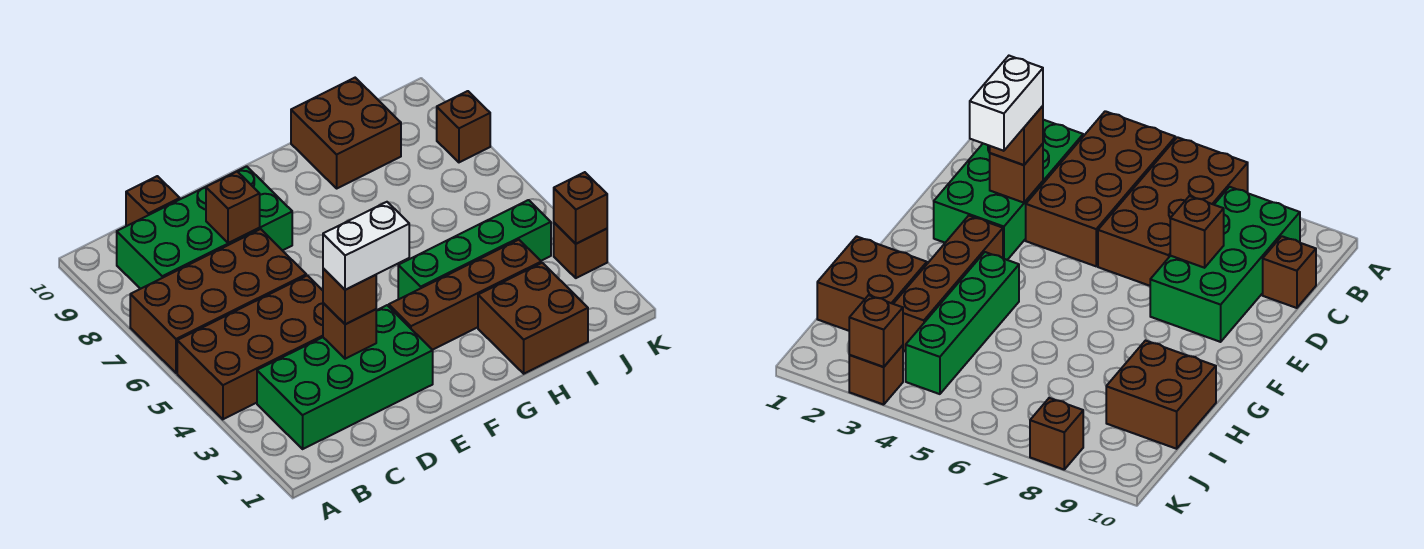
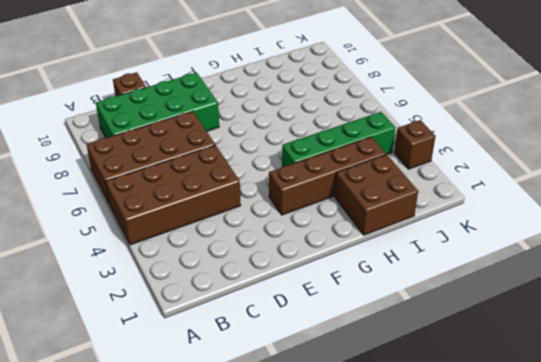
none -> green 2x4 brick [257,305,433,449]
none -> brown 2x2 brick [291,78,401,188]
none -> brown 1x1 brick [437,91,490,162]

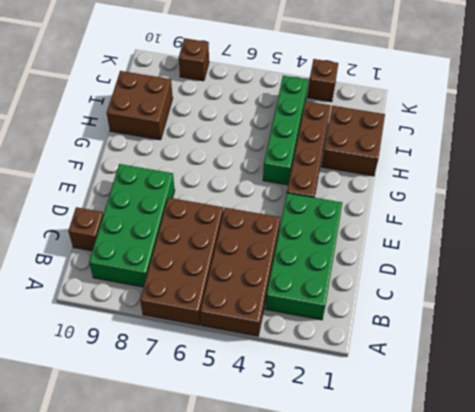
none -> brown 1x1 brick [323,303,377,359]
none -> brown 1x1 brick [206,172,260,243]
none -> brown 1x1 brick [554,172,607,244]

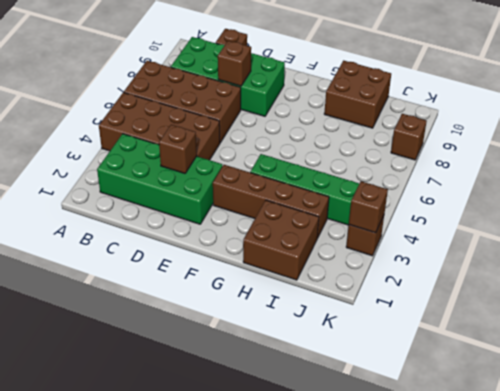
none -> brown 1x1 brick [323,268,376,324]
none -> white 1x2 brick [323,202,409,290]

